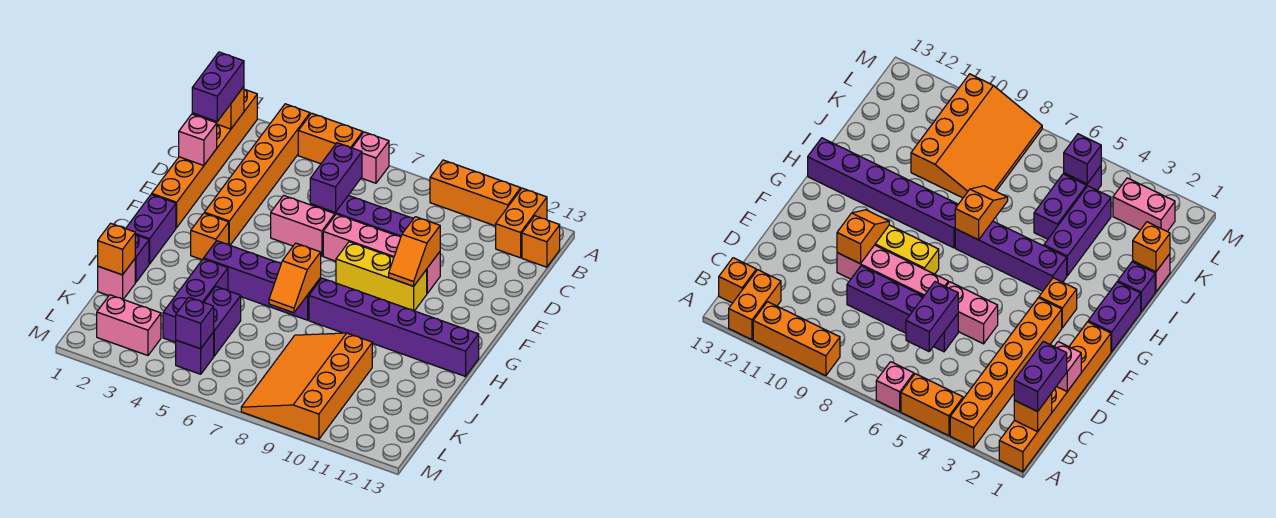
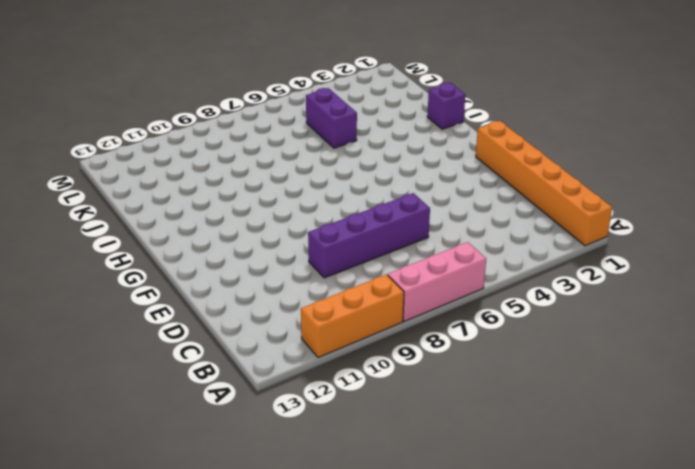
pink 1x3 brick [388,242,486,321] -> pink 1x1 brick [352,132,389,183]
none -> orange 1x6 brick [204,104,310,245]
none -> orange 1x2 brick [298,113,363,164]
none -> orange 1x2 brick [496,188,547,258]
none -> orange 1x1 brick [522,216,560,267]

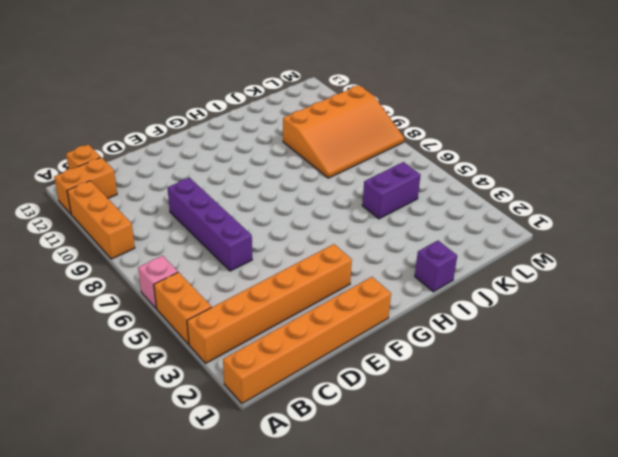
none -> pink 1x2 brick [271,195,335,256]
none -> pink 1x4 brick [323,214,440,293]
none -> yellow 1x3 brick [336,242,427,311]
none -> purple 1x2 brick [126,194,176,264]

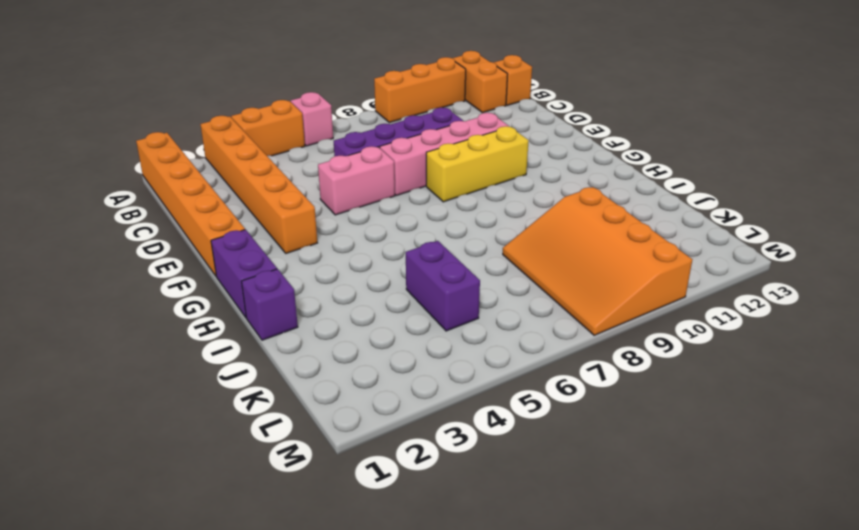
none -> orange 1x1 brick [191,213,229,260]
none -> purple 1x4 brick [204,241,321,320]
none -> purple 1x6 brick [309,278,479,376]
none -> purple 1x3 brick [163,259,228,342]

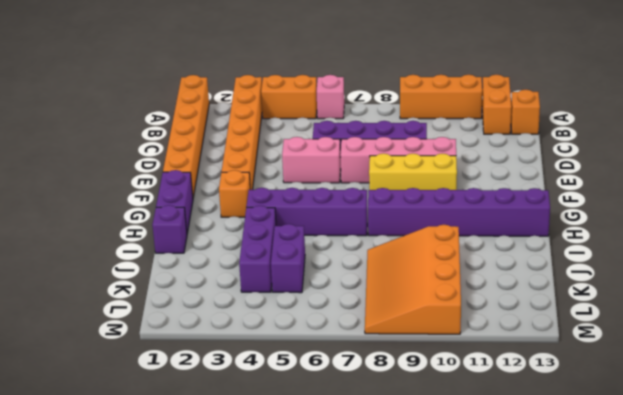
none -> pink 1x1 brick [98,259,135,299]
none -> pink 1x2 brick [97,295,161,355]
none -> purple 1x1 brick [176,332,214,374]
none -> orange 1x1 brick [206,87,244,129]

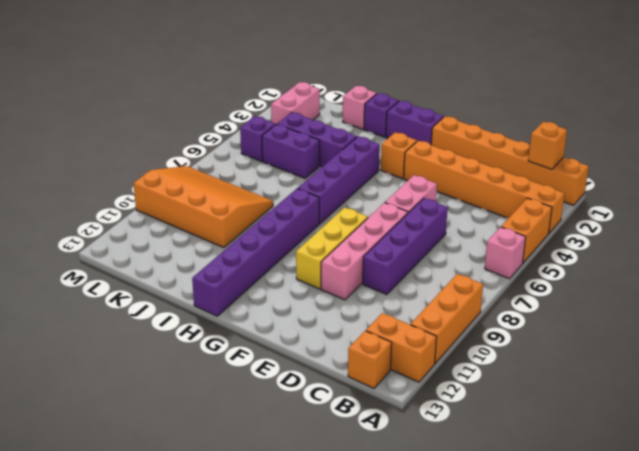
none -> purple 1x2 brick [310,143,362,212]
none -> pink 1x1 brick [179,114,217,165]
none -> orange 1x2 slope [389,217,440,286]
none -> orange 1x2 slope [269,243,321,313]

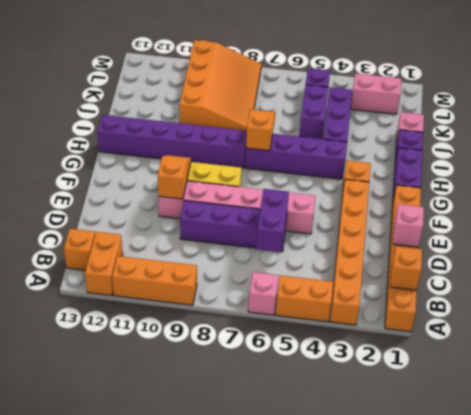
none -> orange 1x1 brick [98,223,135,275]
none -> purple 1x1 brick [176,297,214,349]
none -> purple 1x2 brick [192,52,244,121]

